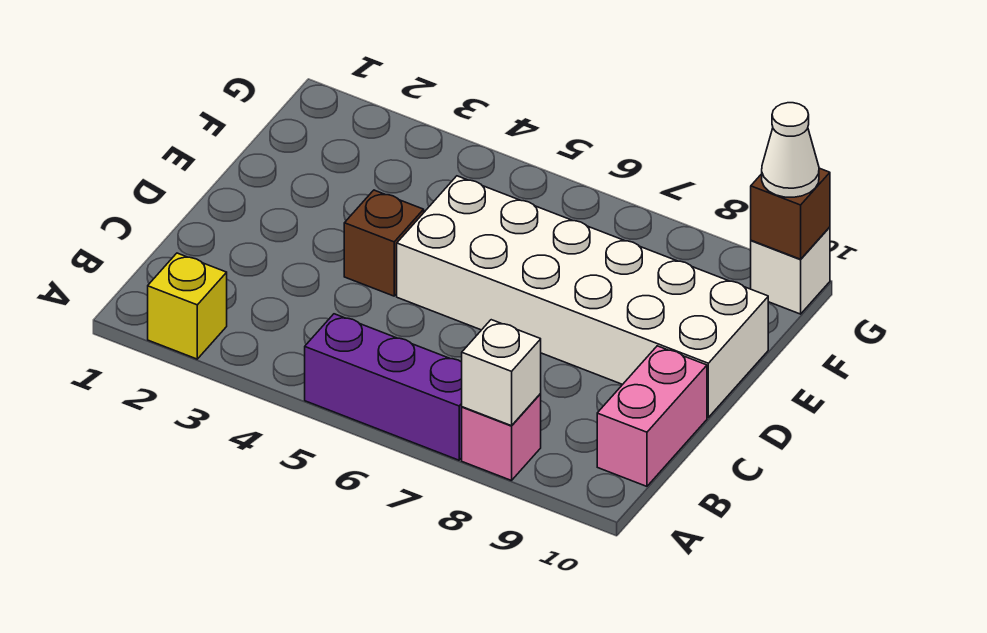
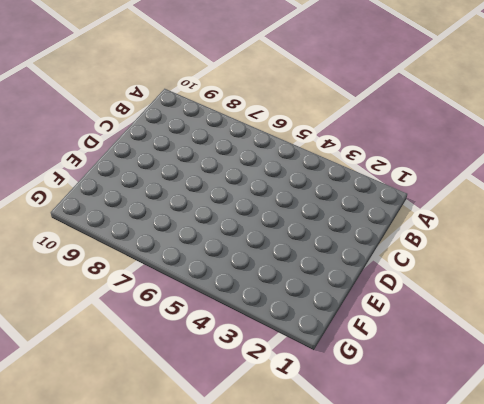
none -> yellow 1x1 brick [148,253,227,359]
none -> purple 1x3 brick [305,314,462,460]

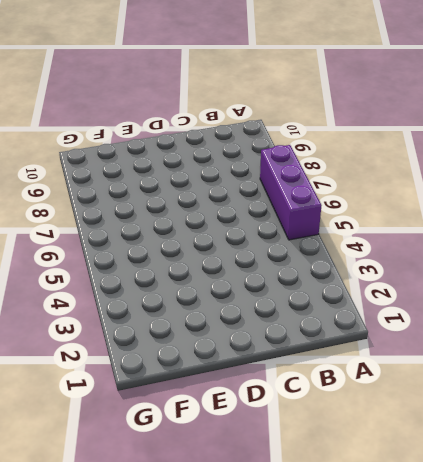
none -> yellow 1x1 brick [148,253,227,359]
none -> pink 1x1 brick [462,393,541,481]

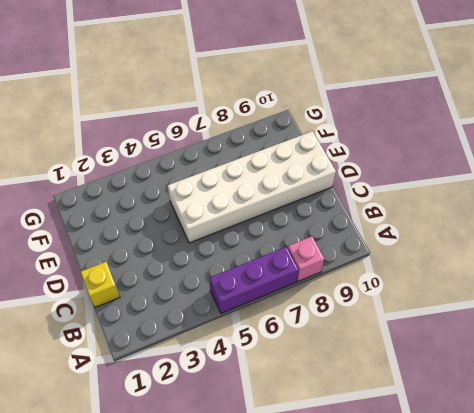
yellow 1x1 brick [80,262,120,307] -> yellow 1x1 brick moved to [148,253,227,359]
none -> pink 1x2 brick [597,346,707,486]
none -> brown 1x1 brick [344,190,424,296]

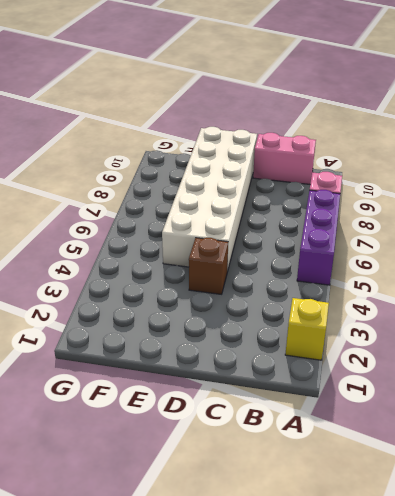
none -> white 1x1 brick [751,227,830,314]
none -> white 1x1 brick [462,320,541,426]

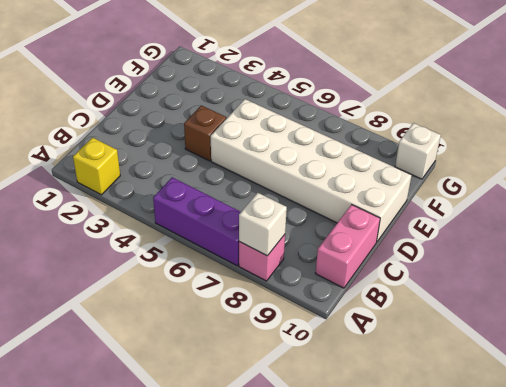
none -> brown 1x1 brick [751,168,830,259]
none -> white 1x1 cone [762,103,819,197]

